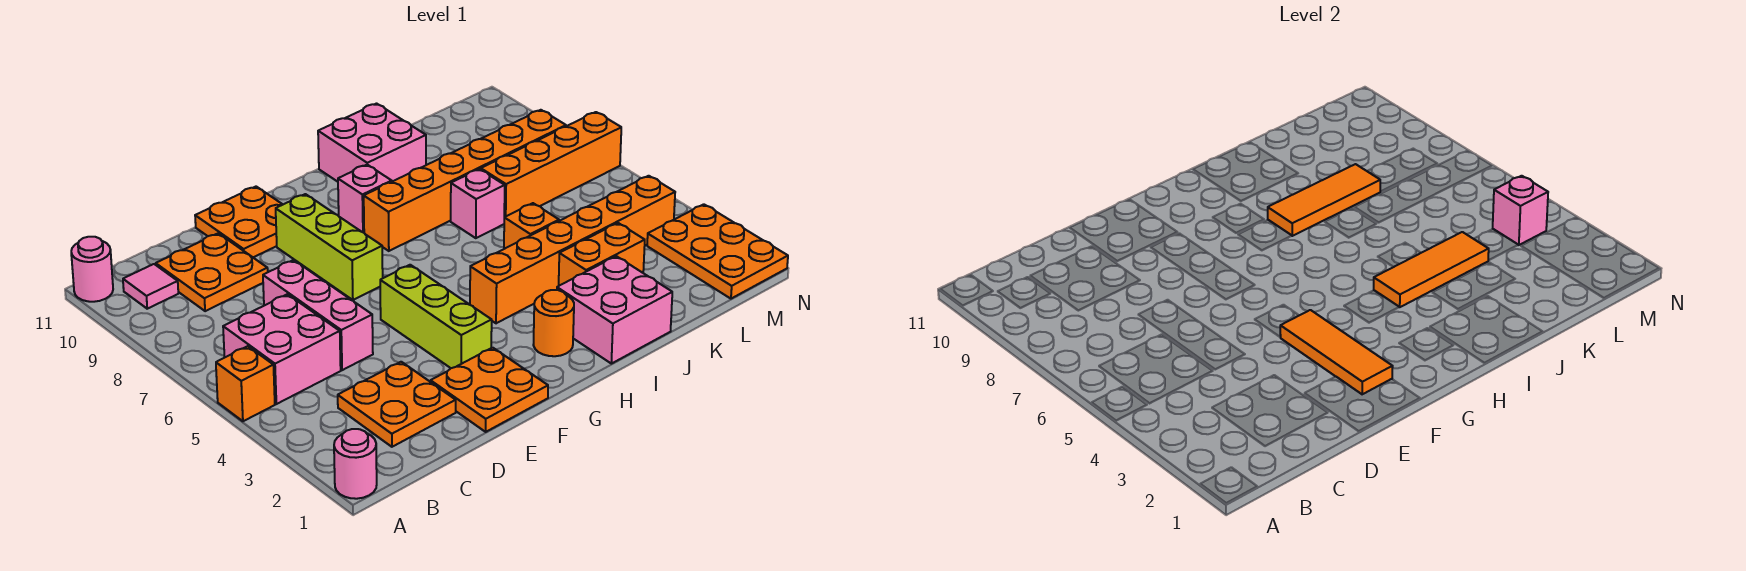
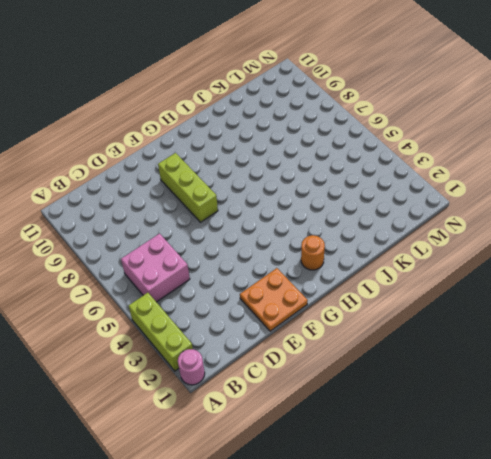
lime 1x3 brick [129,293,193,371] -> lime 1x3 brick moved to [380,265,492,368]
none -> orange 1x1 brick [216,346,275,421]
none -> pink 1x1 round brick [71,237,113,302]
none -> pink 1x1 tile [123,264,178,309]

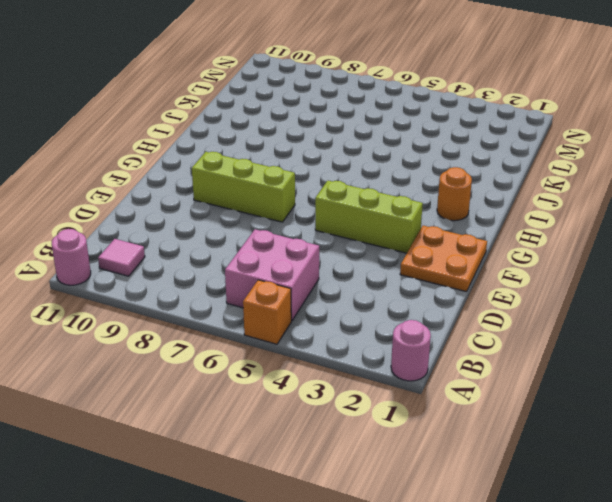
none -> orange 2x2 plate [338,362,456,447]
none -> orange 2x2 plate [156,233,268,311]
none -> pink 1x3 brick [263,260,373,370]

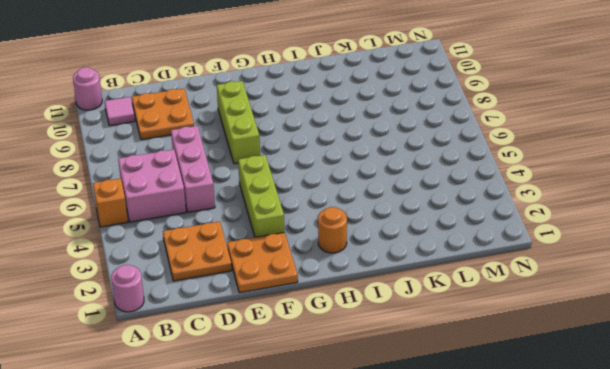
none -> orange 2x2 plate [195,187,283,257]
none -> orange 1x6 brick [470,176,675,323]
none -> orange 1x6 brick [364,110,566,251]

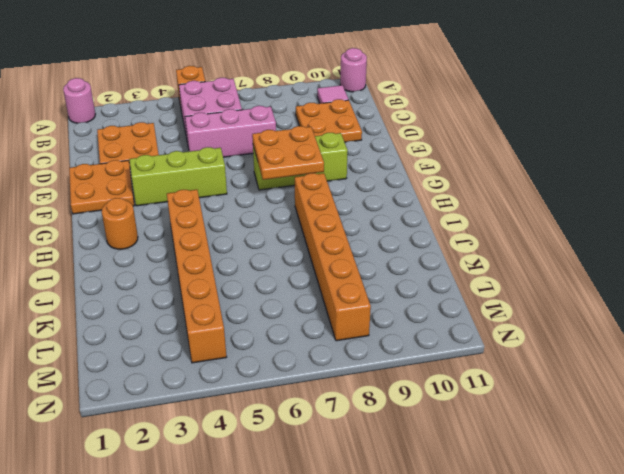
orange 2x2 plate [252,126,324,180] -> orange 2x2 plate moved to [195,187,283,257]
none -> pink 1x1 brick [338,165,392,233]
none -> pink 2x2 brick [557,256,672,364]
none -> pink 2x2 brick [318,104,426,182]

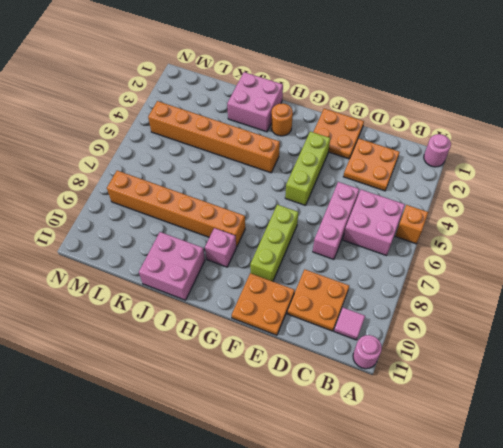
none -> orange 1x2 brick [559,223,645,286]
none -> orange 1x1 brick [504,203,559,249]
none -> pink 1x1 brick [451,169,505,238]

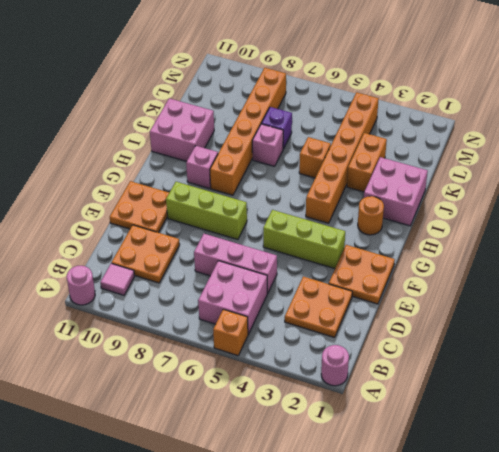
purple 1x1 brick [261,107,292,149] -> orange 1x4 brick [481,112,621,217]
none -> orange 2x3 plate [647,204,788,299]
none -> orange 1x3 tile [1280,310,1393,394]
none -> orange 1x3 tile [1374,232,1489,307]

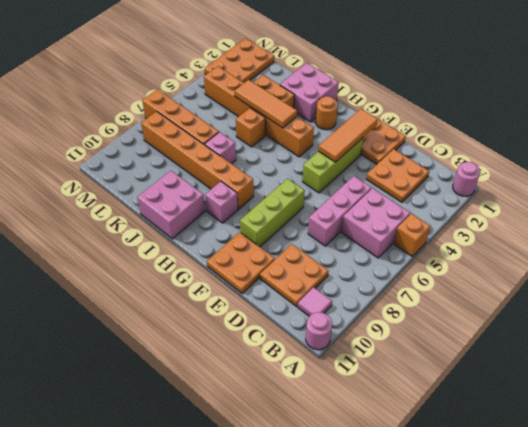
none -> orange 1x3 tile [1268,164,1380,236]
none -> pink 1x1 brick [1493,176,1548,245]

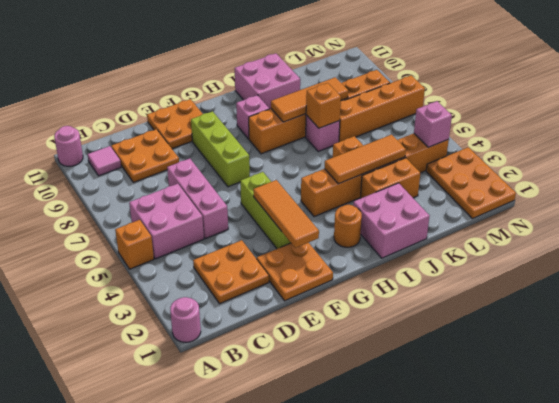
orange 1x1 brick [306,83,341,128] -> none

